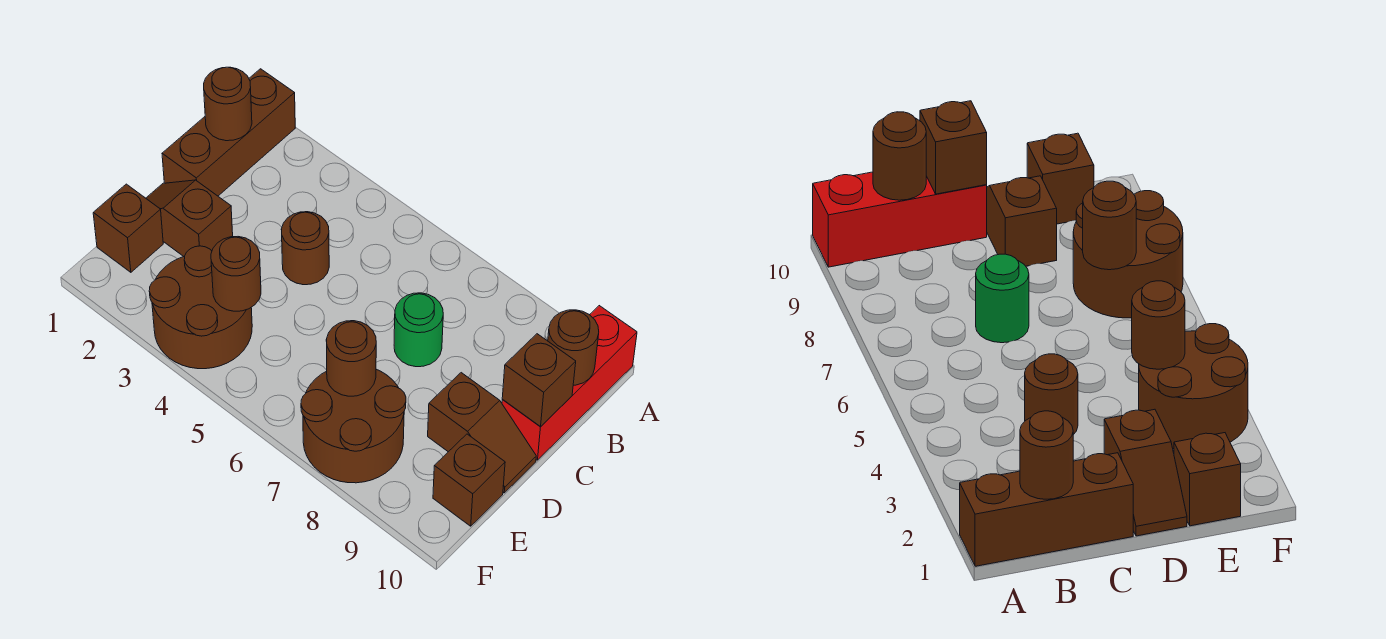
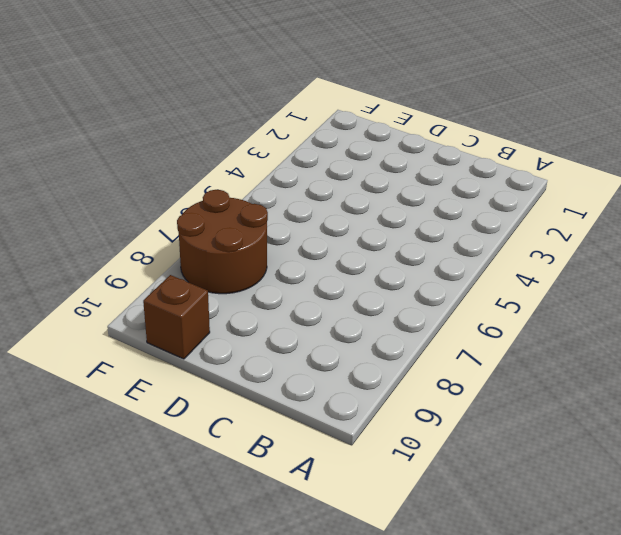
none -> brown 1x3 brick [162,69,295,196]
none -> red 1x3 brick [502,306,637,460]
none -> brown 1x1 round brick [281,212,329,285]

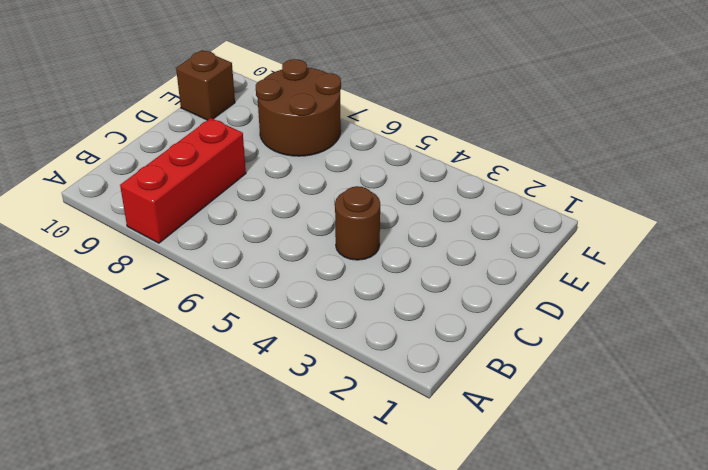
red 1x3 brick [120,118,246,243] -> red 1x3 brick moved to [502,306,637,460]
none -> brown 1x3 brick [162,69,295,196]
none -> green 1x1 round brick [394,293,443,367]
none -> brown 1x2 slope [146,180,233,257]

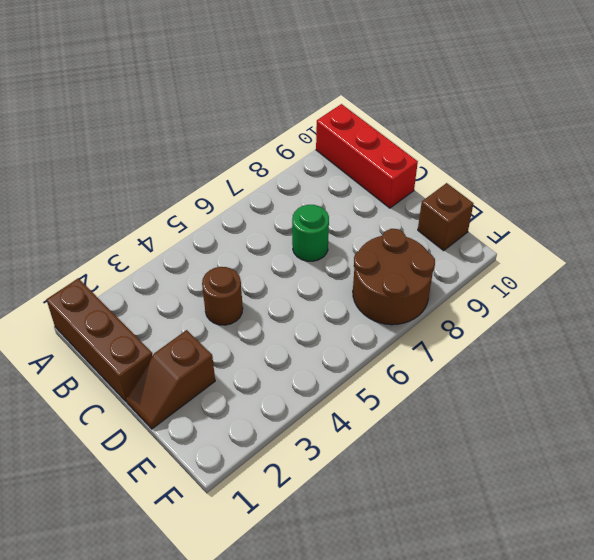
none -> brown 1x2 slope [428,373,536,493]
none -> brown 1x1 brick [93,184,163,272]
none -> brown 2x2 round brick [149,246,252,369]

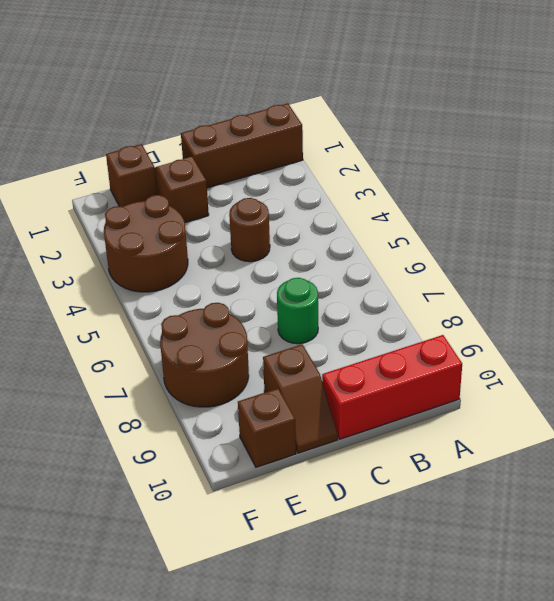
none -> brown 1x1 round brick [204,67,252,141]
none -> brown 1x1 round brick [548,310,599,385]
none -> brown 1x1 brick [502,334,576,427]

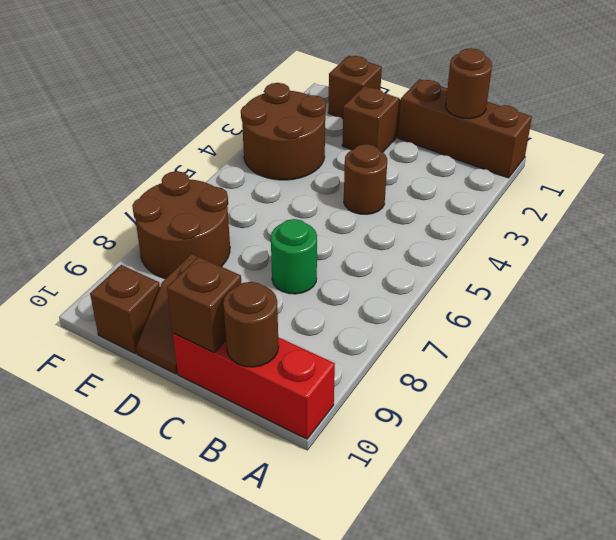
none -> brown 1x1 round brick [211,237,261,311]
none -> brown 1x1 round brick [326,321,376,396]

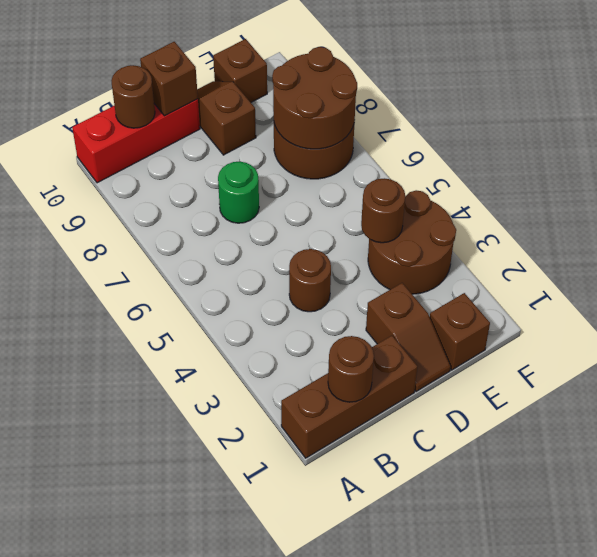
brown 2x2 round brick [272,47,357,149] -> brown 1x1 round brick [326,321,376,396]

